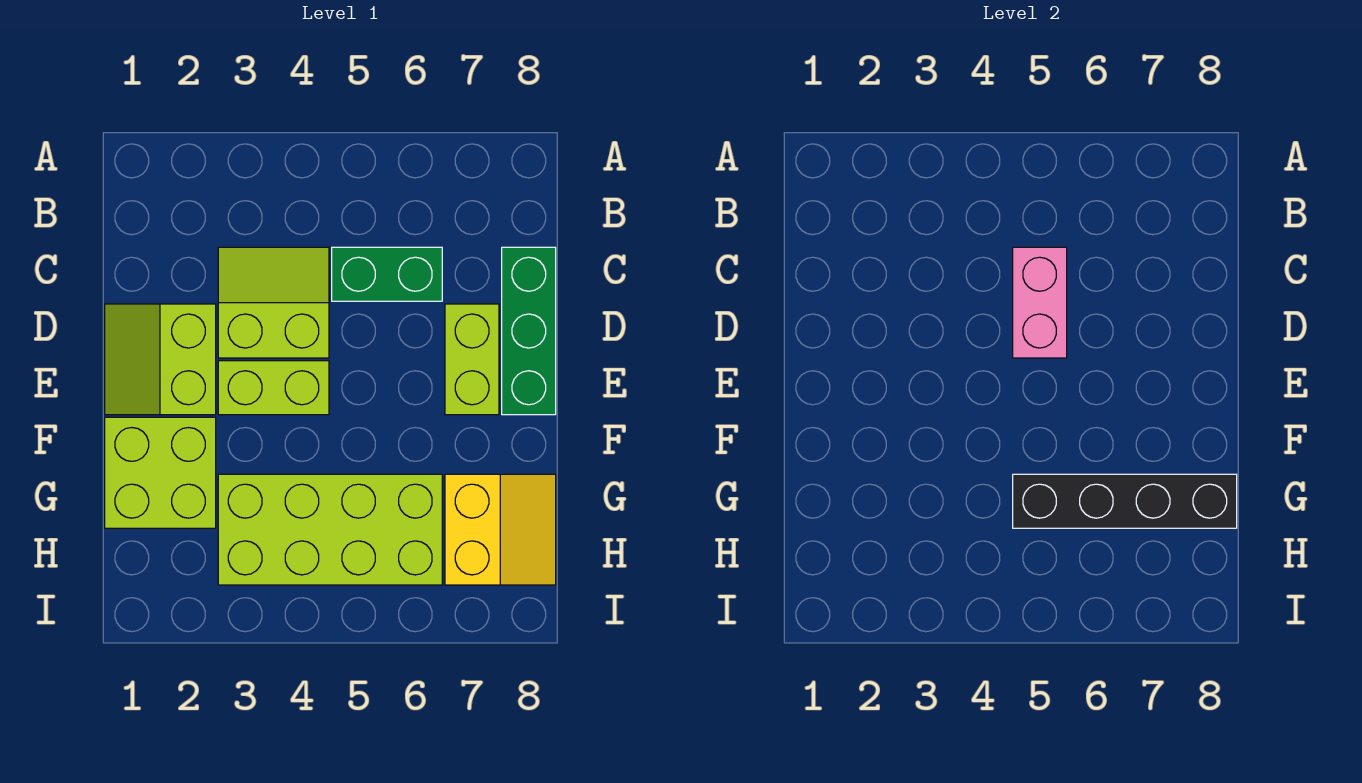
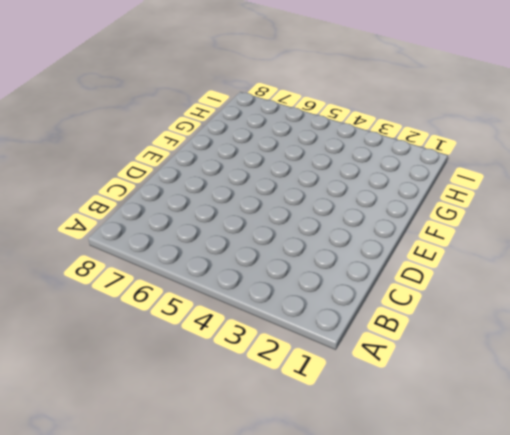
none -> lime 2x2 slope [218,247,329,358]
none -> green 1x2 brick [332,247,442,301]

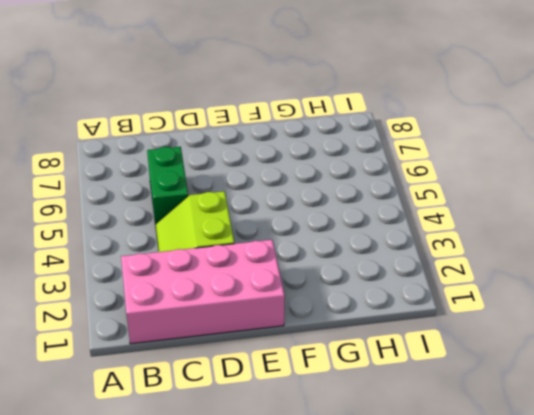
pink 2x4 brick [121,240,285,344] -> lime 2x2 slope [105,304,216,415]
none -> green 1x3 brick [502,247,556,415]
none -> lime 1x2 brick [445,304,499,415]

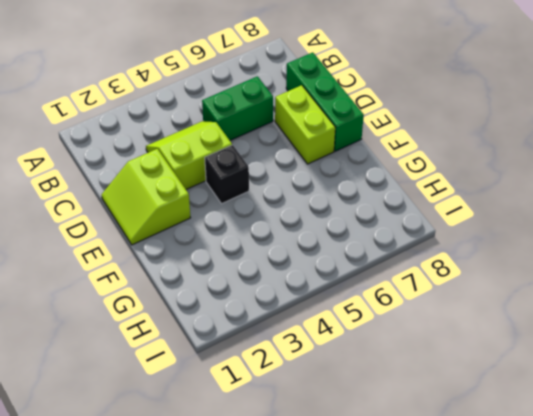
black 1x1 brick [205,145,249,204] -> lime 1x2 brick [218,361,329,415]
none -> lime 2x2 brick [105,417,216,528]
none -> lime 2x4 brick [218,474,442,585]

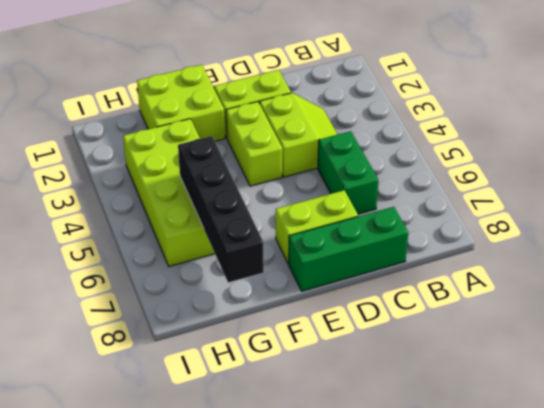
none -> yellow 2x2 slope [445,474,556,585]
none -> pink 1x2 brick [1013,247,1067,358]

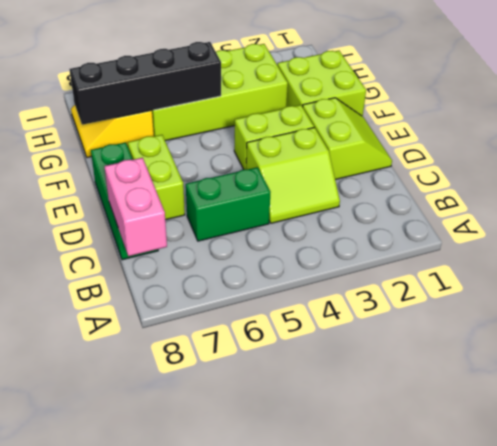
pink 1x2 brick [104,158,167,256] -> pink 1x2 brick moved to [1013,247,1067,358]

